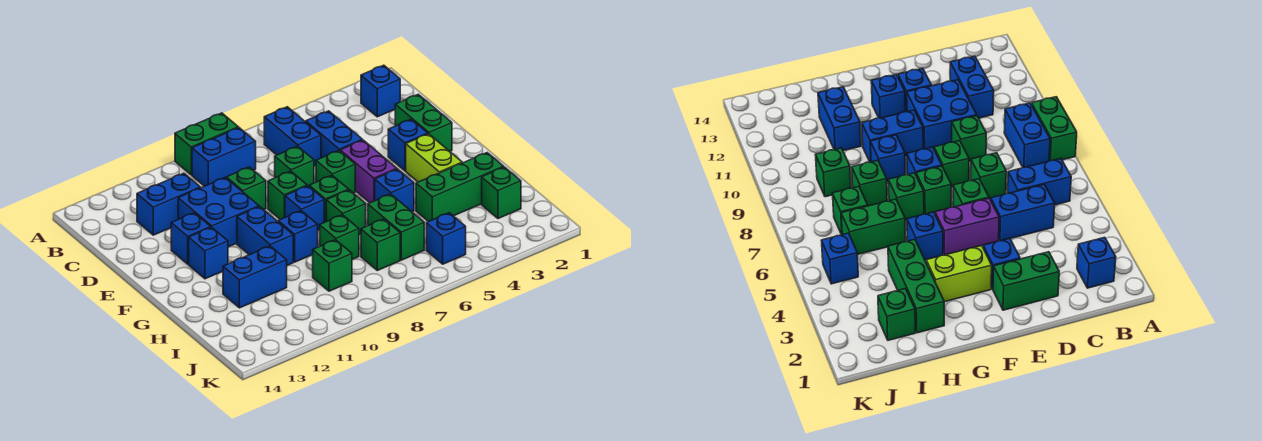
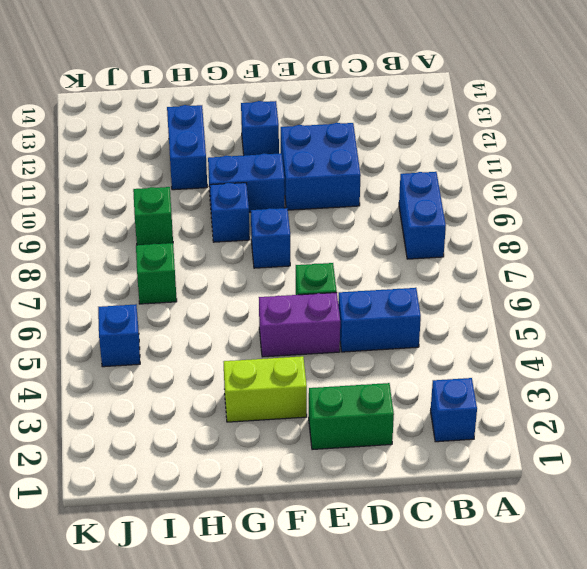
none -> green 1x2 brick [175,113,238,175]
none -> blue 1x2 brick [264,107,321,166]
none -> blue 1x2 brick [137,173,200,235]
none -> green 1x1 brick [275,146,314,186]

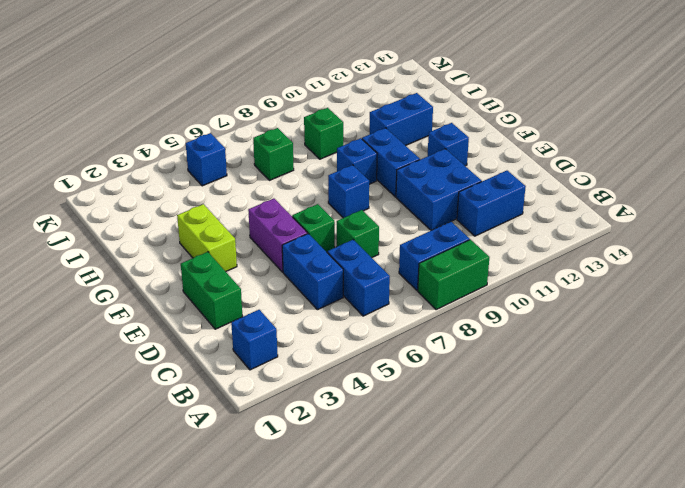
none -> green 1x1 brick [227,167,266,210]
none -> blue 1x1 brick [388,119,428,171]
none -> green 1x1 brick [268,171,307,219]
none -> blue 1x1 brick [171,213,211,264]

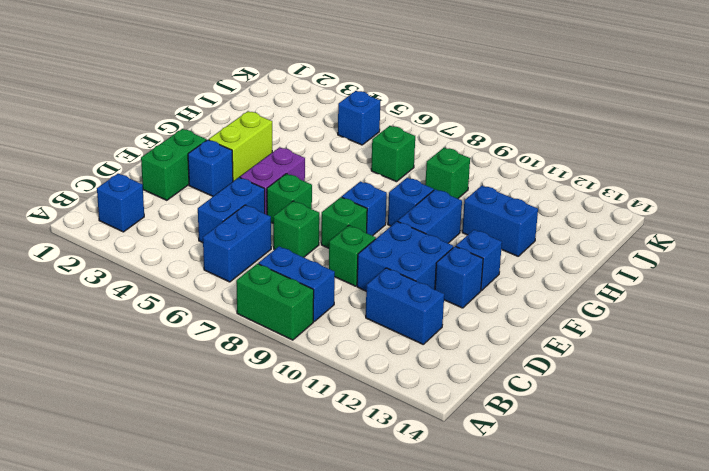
none -> green 1x1 brick [309,175,349,222]
none -> blue 1x1 brick [375,169,414,212]
none -> green 1x1 brick [326,190,366,234]
none -> green 1x3 brick [416,153,504,222]

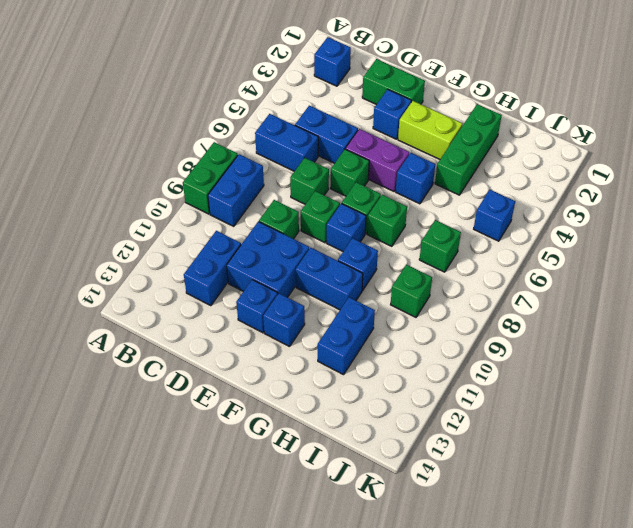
none -> green 1x2 brick [368,194,424,260]
none -> green 1x1 brick [320,215,359,259]
none -> green 1x1 brick [482,167,521,219]

